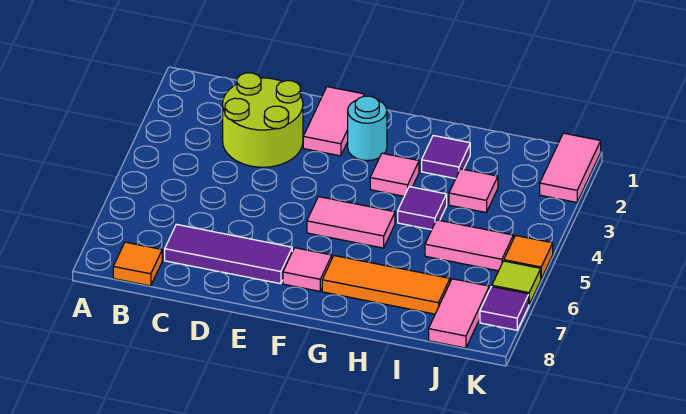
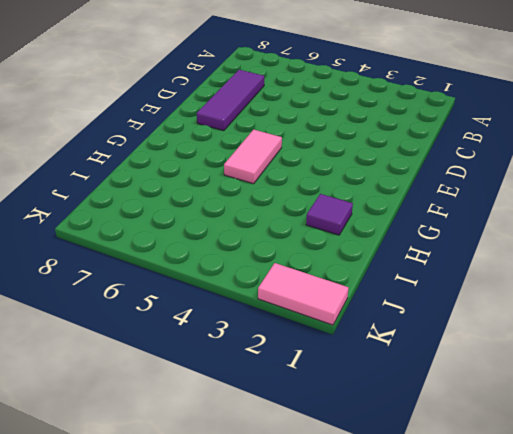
none -> orange 1x1 tile [113,242,162,286]
none -> lime 2x2 round brick [223,73,303,167]
none -> pink 1x2 tile [303,87,364,156]

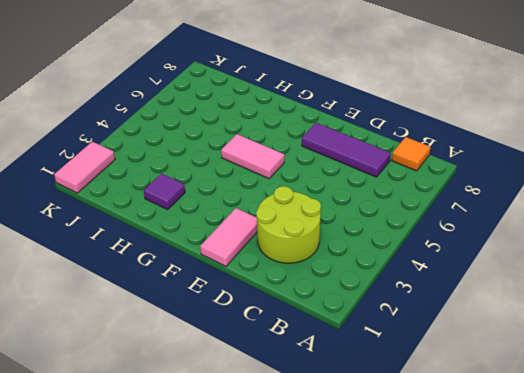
none -> cyan 1x1 round brick [348,96,387,161]
none -> pink 1x1 tile [283,248,332,291]
none -> pink 1x1 tile [370,153,419,196]

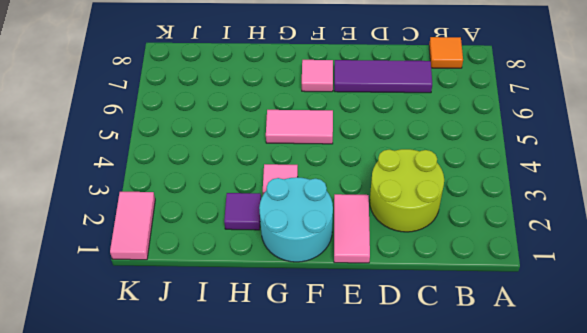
cyan 2x2 round brick [259,177,333,262] -> cyan 1x1 round brick [348,96,387,161]
none -> orange 1x3 tile [322,256,450,314]
none -> purple 1x1 tile [398,187,447,230]
none -> pink 1x1 tile [449,169,498,212]

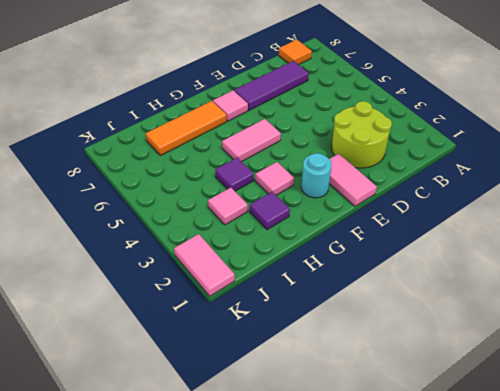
none -> pink 1x2 tile [425,220,513,271]
none -> pink 1x2 tile [429,279,489,348]
none -> orange 1x1 tile [504,236,553,279]

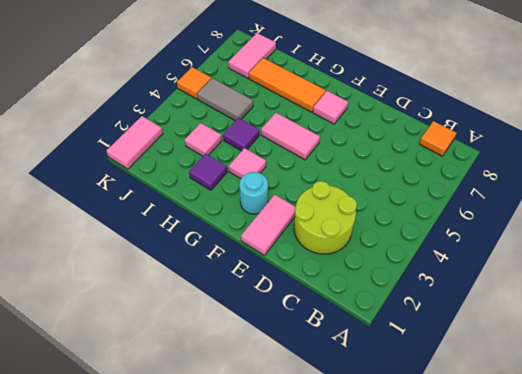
grey 1x2 tile [197,78,253,121] -> pink 1x2 tile [425,220,513,271]
none -> purple 1x3 tile [165,224,292,284]
none -> lime 1x1 tile [492,261,541,304]
none -> purple 1x1 tile [480,287,529,330]

